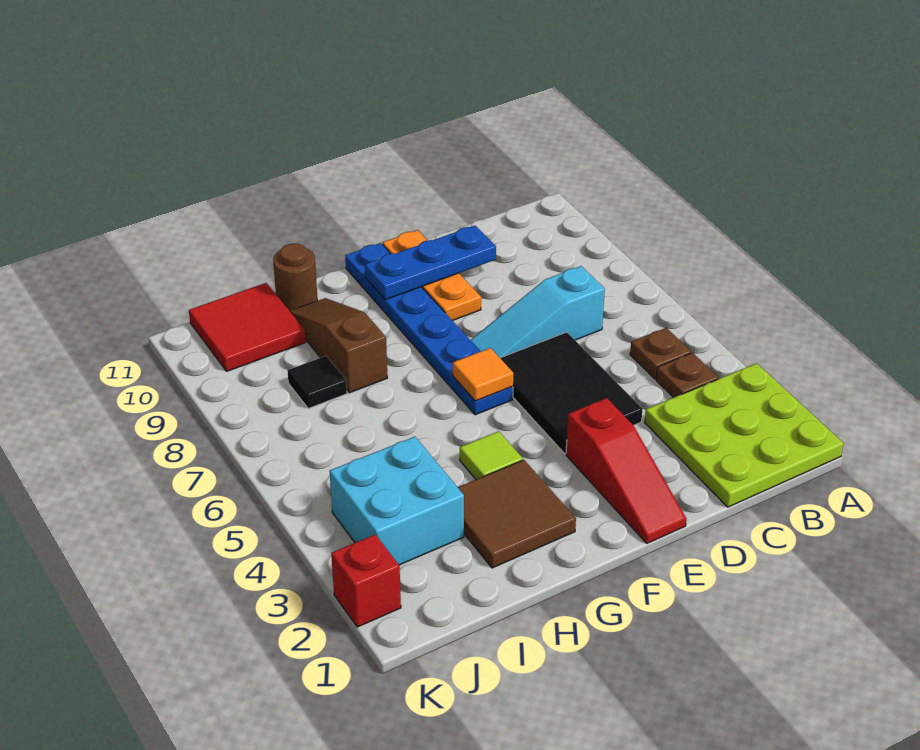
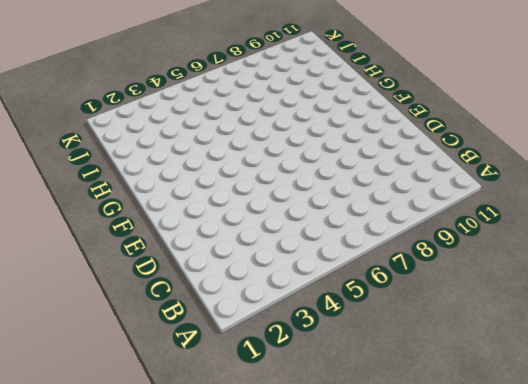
none -> lime 3x3 plate [645,363,844,507]
none -> brown 1x1 plate [656,353,718,398]
none -> brown 1x1 plate [630,328,691,379]

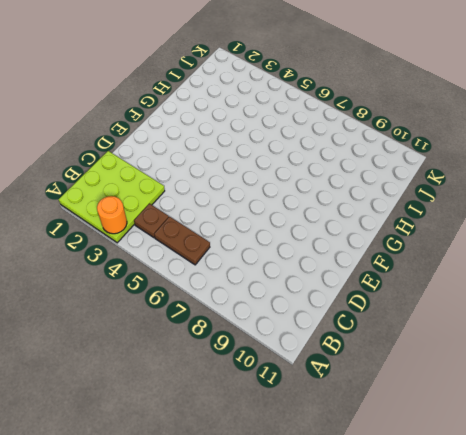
orange 1x1 round brick [97,196,127,234] -> none
brown 1x2 plate [154,217,210,265] -> brown 1x1 plate [630,328,691,379]
none -> cyan 1x3 slope [471,266,605,358]
none -> black 2x3 tile [500,332,643,454]
none -> red 1x3 slope [566,398,686,543]

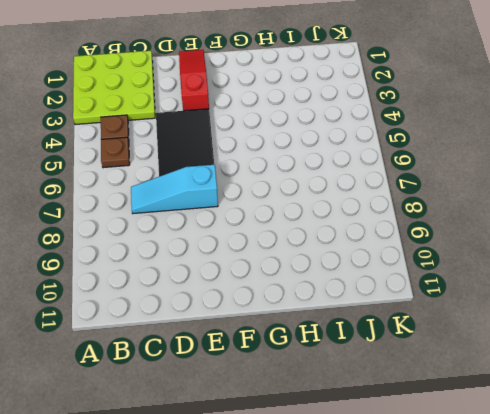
cyan 1x3 slope [131,165,218,214] -> cyan 1x3 slope turned to [471,266,605,358]
none -> orange 1x3 plate [383,230,481,321]
none -> blue 1x6 plate [345,243,513,415]
none -> brown 2x2 tile [458,460,576,568]

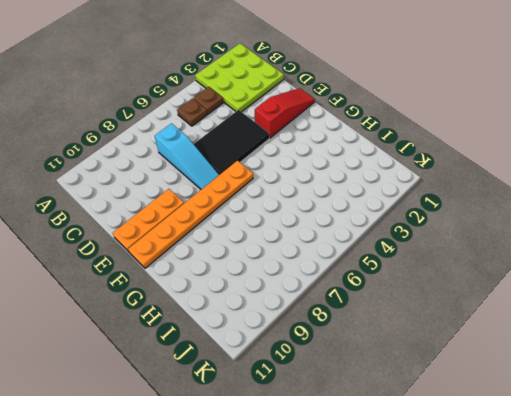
orange 1x6 plate [128,161,253,268] -> blue 1x6 plate [345,243,513,415]
none -> brown 2x2 tile [458,460,576,568]
none -> lime 1x1 tile [460,431,523,479]
none -> brown 1x3 slope [290,298,387,393]

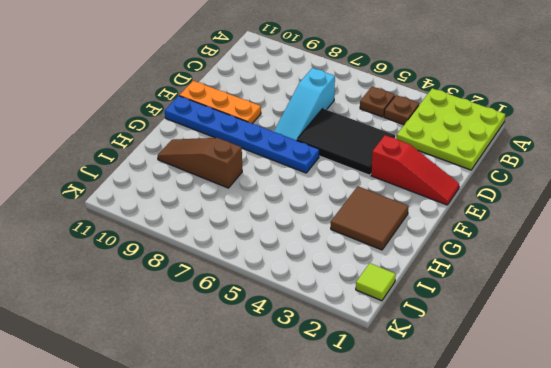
lime 1x1 tile [356,263,396,301] -> lime 1x1 tile moved to [460,431,523,479]
none -> brown 1x1 round brick [273,244,317,311]
none -> cyan 2x2 brick [330,437,464,565]
none -> black 1x1 tile [287,356,347,409]

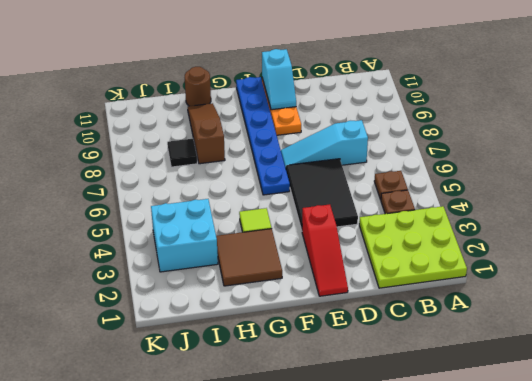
cyan 1x2 slope [262,49,296,110] -> blue 1x3 plate [365,226,496,300]
none -> red 2x2 tile [189,283,306,371]
none -> red 1x1 brick [331,534,401,627]
none -> orange 1x1 tile [453,348,513,401]

